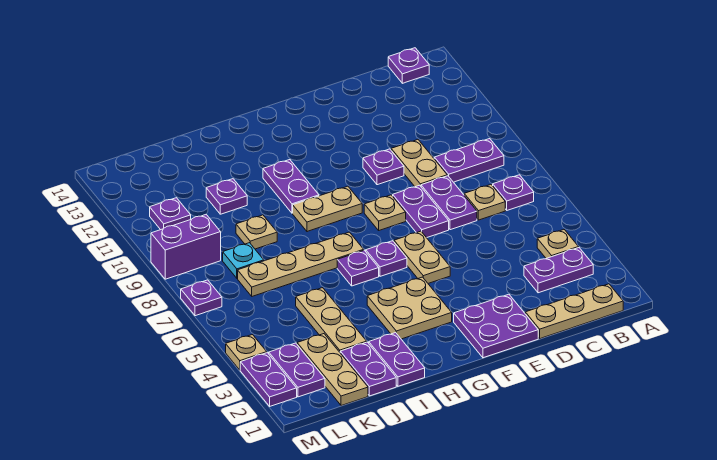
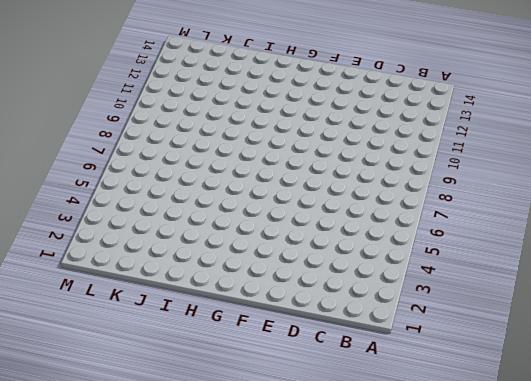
none -> tan 1x3 plate [525,284,623,339]
none -> purple 1x2 plate [524,248,593,293]
none -> tan 1x1 plate [537,230,579,258]
none -> purple 1x1 plate [493,175,534,210]

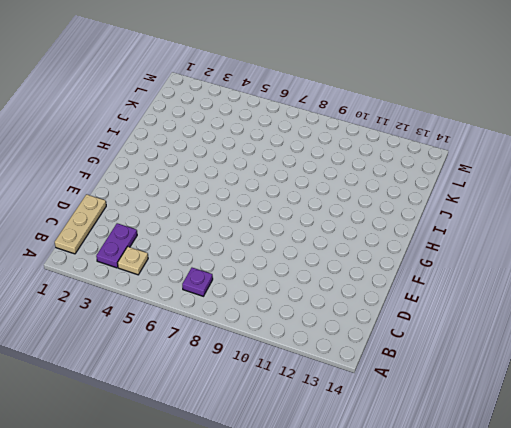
none -> purple 1x2 plate [434,139,504,182]
none -> purple 1x1 plate [388,48,429,83]
none -> tan 1x1 plate [464,185,505,220]
none -> purple 1x2 plate [421,176,477,230]

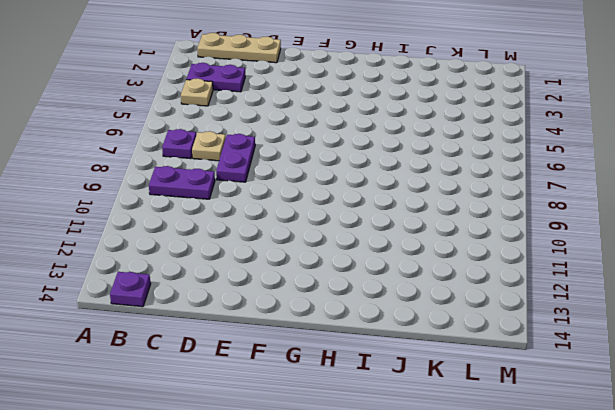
none -> tan 1x2 plate [391,140,447,187]
none -> purple 2x2 plate [454,294,538,358]
none -> purple 1x2 plate [393,185,449,238]
none -> purple 1x1 plate [363,149,404,185]

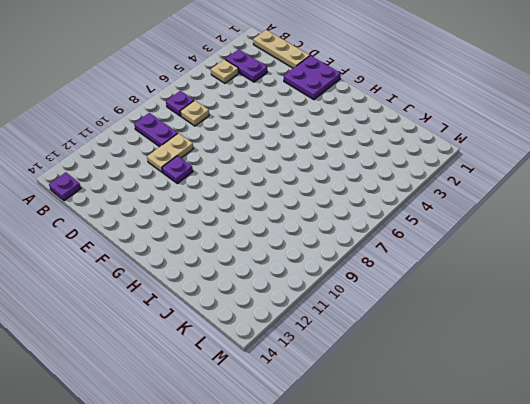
none -> purple 1x2 plate [421,176,477,230]
none -> purple 1x2 plate [393,185,449,238]
none -> tan 1x2 plate [394,231,450,283]
none -> tan 1x1 plate [364,195,406,230]

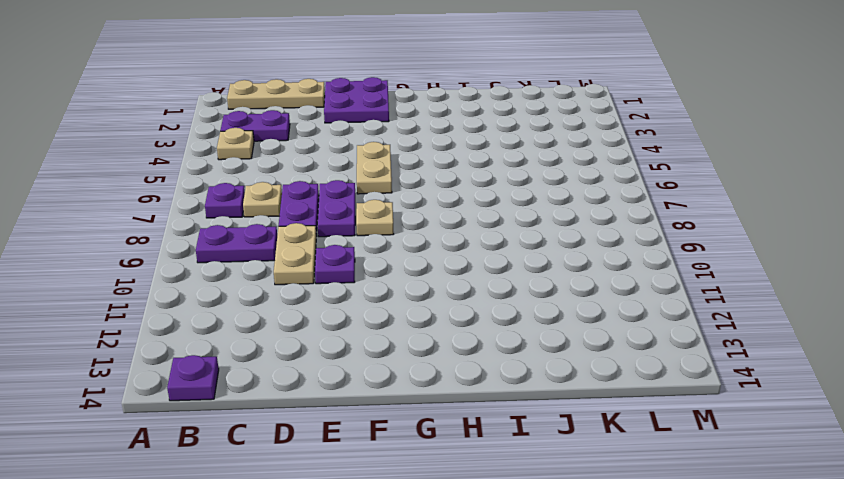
none -> tan 2x2 plate [367,277,452,339]
none -> purple 1x1 plate [366,241,407,276]
none -> tan 1x2 plate [293,186,362,232]
none -> purple 1x1 plate [337,250,379,286]

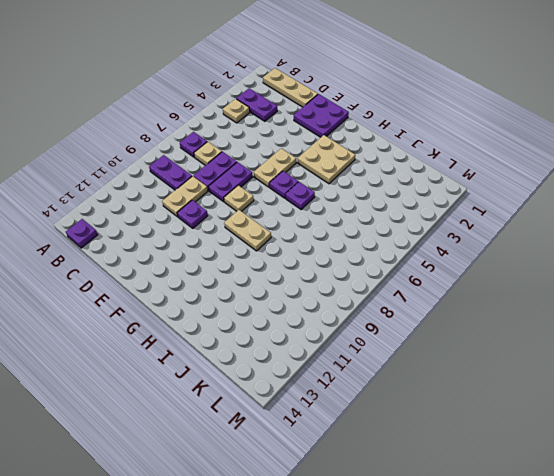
none -> tan 1x4 plate [238,232,364,296]
none -> purple 1x2 plate [263,160,319,213]
none -> purple 1x2 plate [369,333,425,386]
none -> purple 1x2 plate [340,342,396,396]

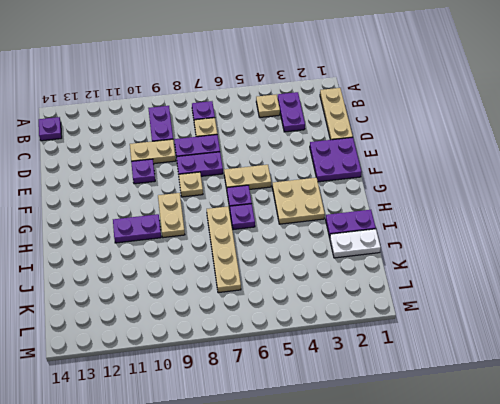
white 1x2 plate [330,229,381,258] -> purple 1x2 plate [340,342,396,396]
none -> tan 1x3 plate [296,288,367,352]
none -> tan 1x1 plate [236,215,277,249]
none -> purple 1x1 plate [206,179,247,214]
none -> tan 1x3 plate [297,334,368,406]

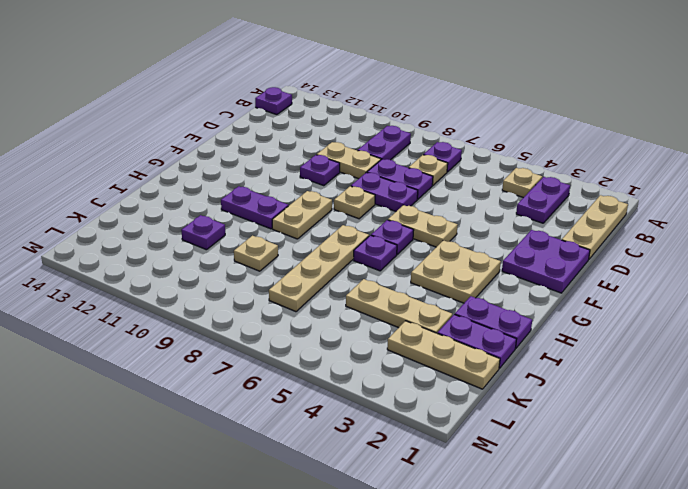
none -> cyan 1x1 plate [223,243,264,278]
none -> purple 1x2 plate [269,343,325,397]
none -> purple 1x2 brick [151,215,221,279]
none -> purple 1x1 plate [150,198,191,230]

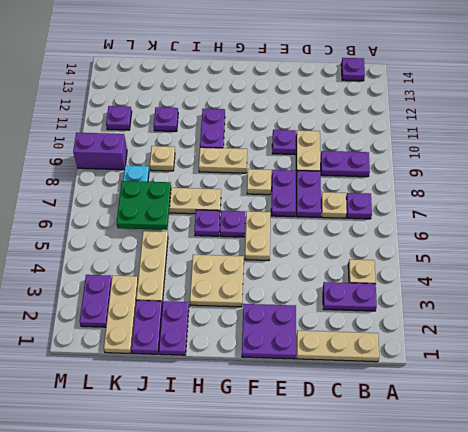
green 2x2 plate [117,181,171,230] -> none
none -> purple 1x2 plate [240,353,297,406]
none -> tan 1x1 plate [226,335,267,370]
none -> purple 1x1 plate [181,280,222,316]

